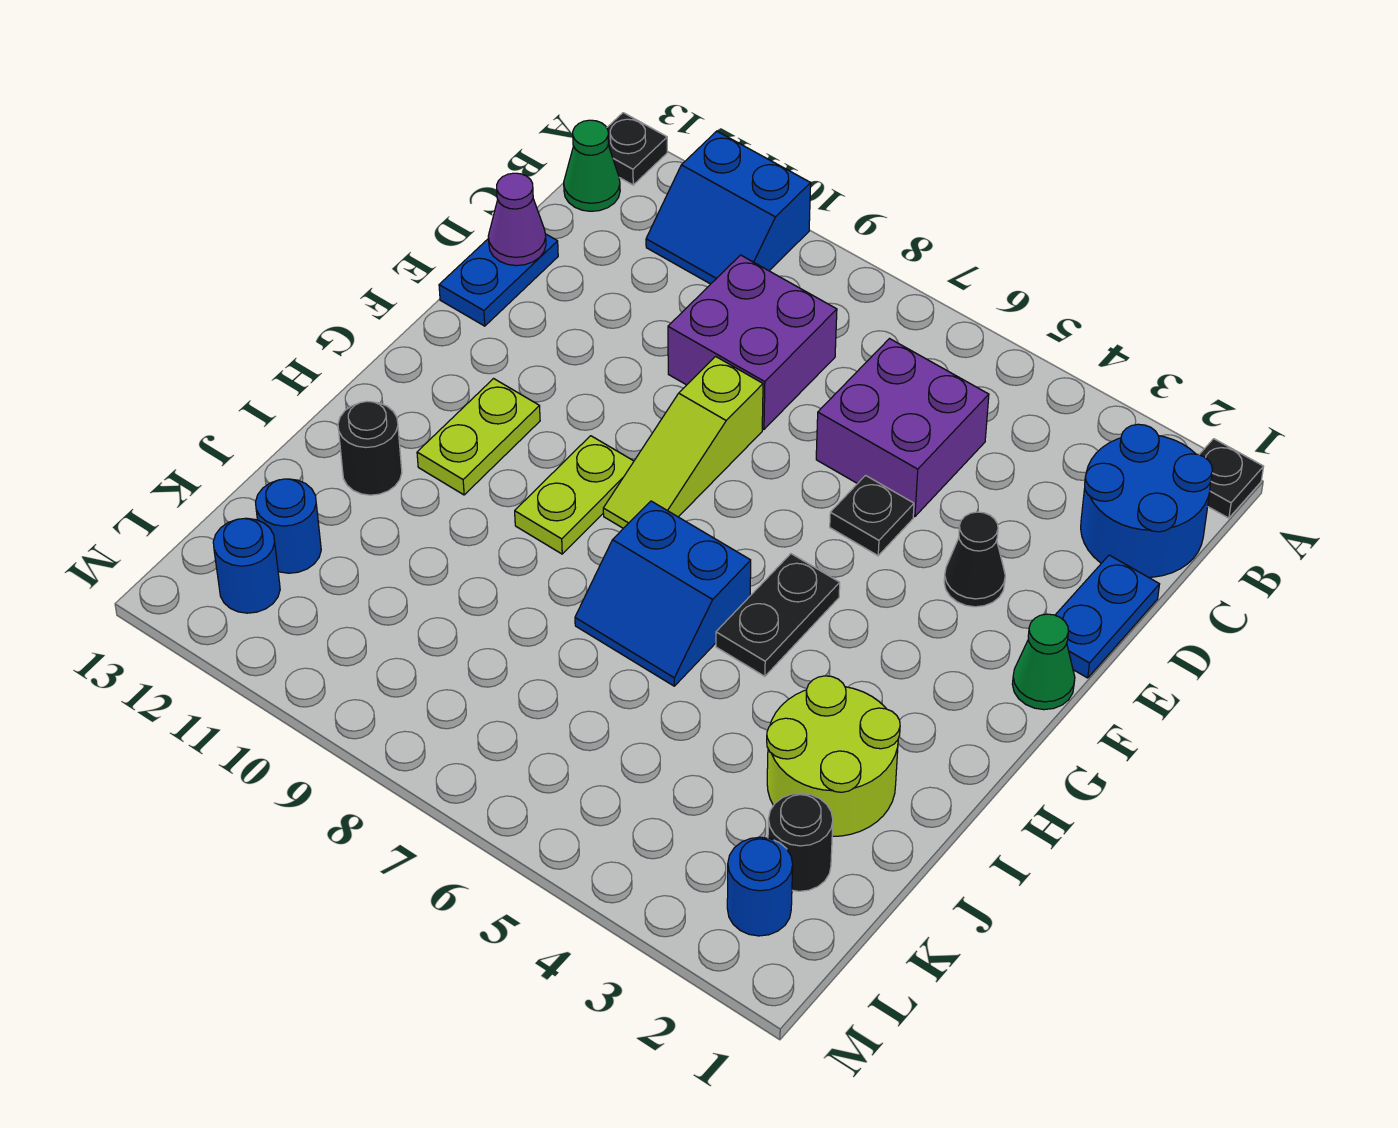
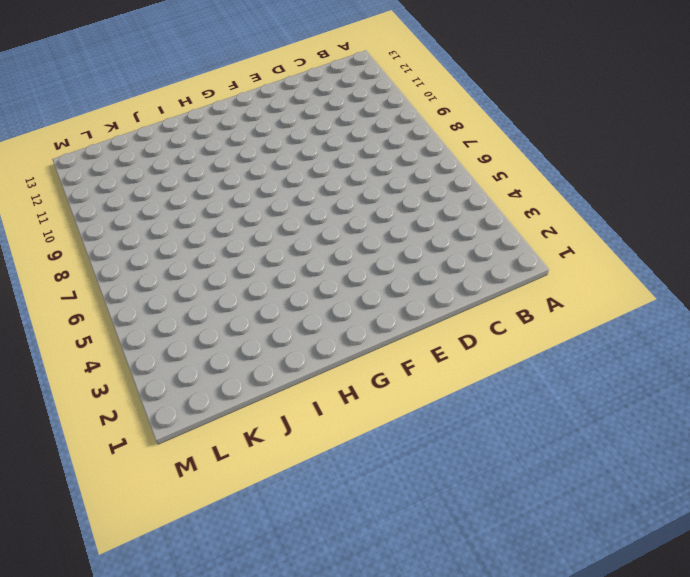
none -> black 1x1 plate [1199,439,1264,518]
none -> blue 2x2 slope [646,131,811,284]
none -> black 1x1 plate [607,113,667,185]

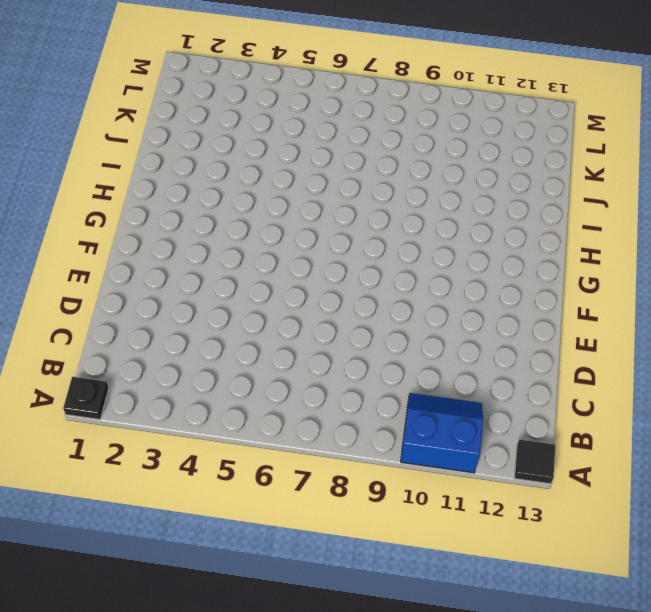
black 1x1 tile [515,440,555,484] -> black 1x1 plate [607,113,667,185]
none -> blue 2x2 round brick [1081,424,1212,577]
none -> green 1x1 cone [564,120,620,211]
none -> purple 2x2 brick [816,339,989,517]

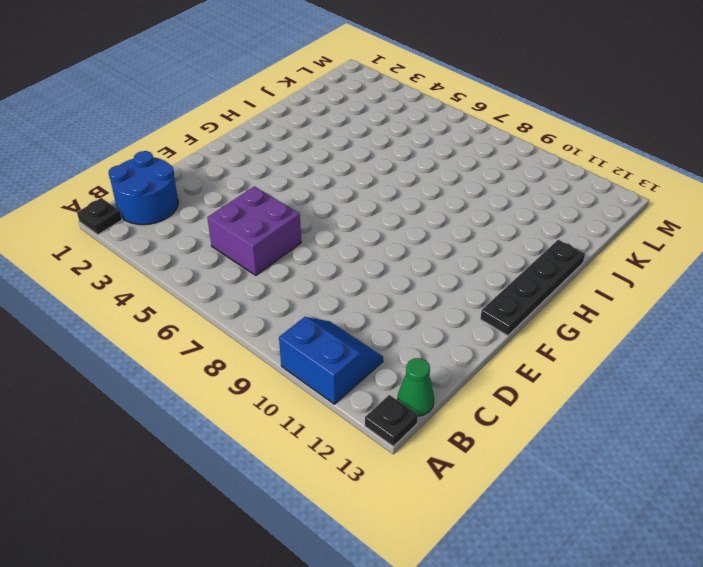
black 1x4 plate [480,240,585,336] -> none
none -> purple 2x2 brick [668,255,837,429]
none -> blue 1x2 plate [1055,555,1160,678]
none -> blue 1x2 plate [439,234,558,326]

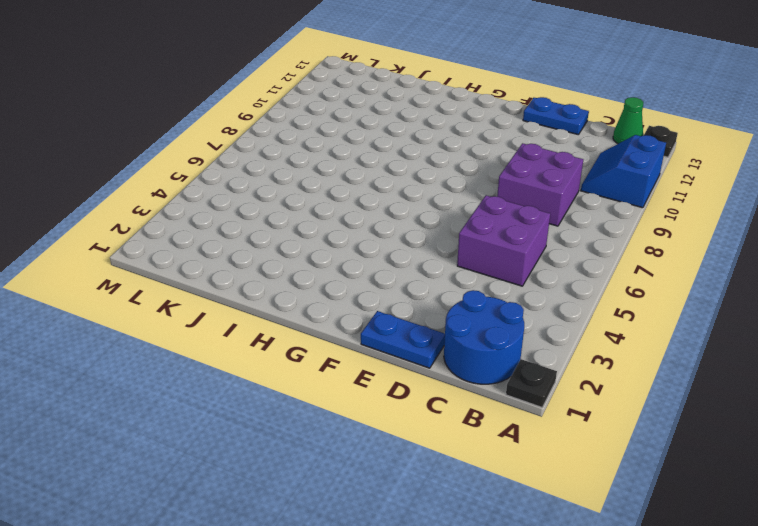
none -> black 1x1 cone [944,512,1005,607]
none -> black 1x1 plate [830,475,914,556]
none -> lime 1x3 slope [603,357,763,528]

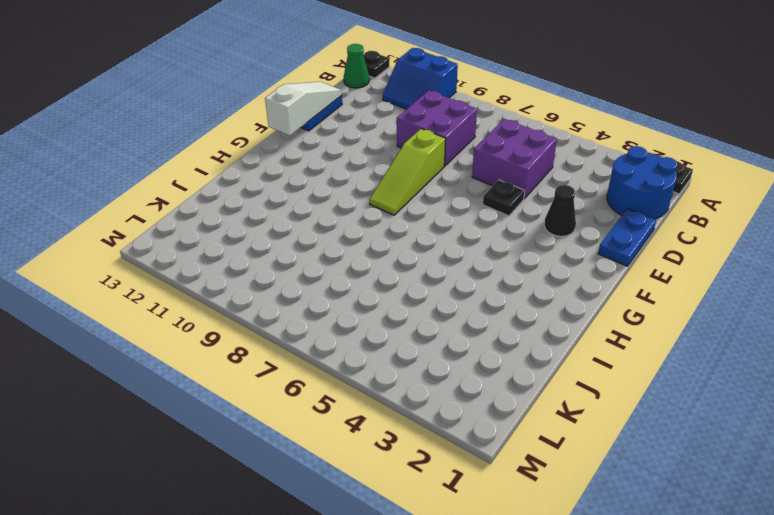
white 1x3 slope [265,82,342,136] -> purple 1x1 cone [488,173,546,266]
none -> green 1x1 cone [1012,614,1075,710]
none -> black 1x2 plate [716,554,840,676]
none -> lime 1x2 plate [515,436,634,554]

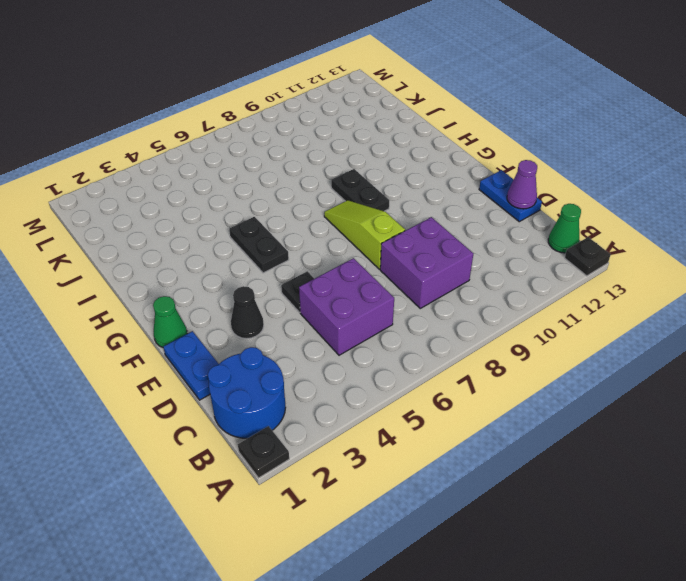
black 1x2 plate [331,169,389,211] -> lime 1x2 plate [515,436,634,554]
none -> blue 2x2 slope [646,131,811,284]
none -> lime 1x2 plate [417,379,540,495]
none -> blue 2x2 slope [575,501,751,686]

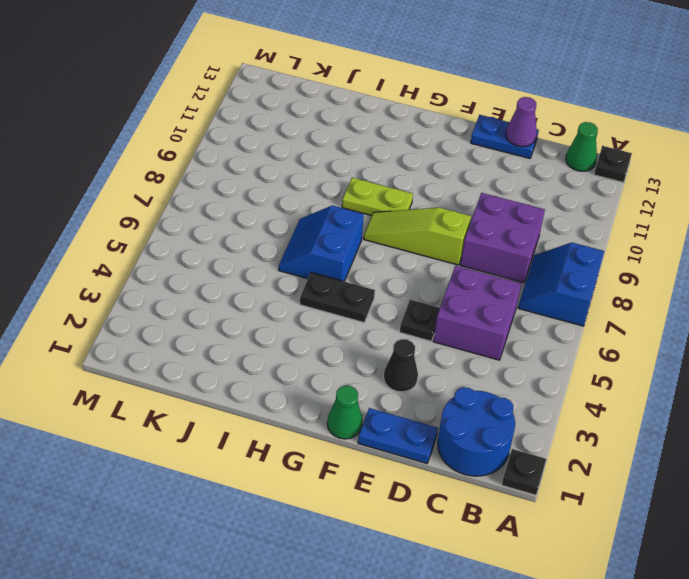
blue 2x2 slope [518,243,604,326] -> blue 2x2 slope moved to [646,131,811,284]
none -> lime 1x2 plate [417,379,540,495]
none -> lime 2x2 round brick [767,676,900,836]
none -> black 1x1 round brick [338,401,402,495]

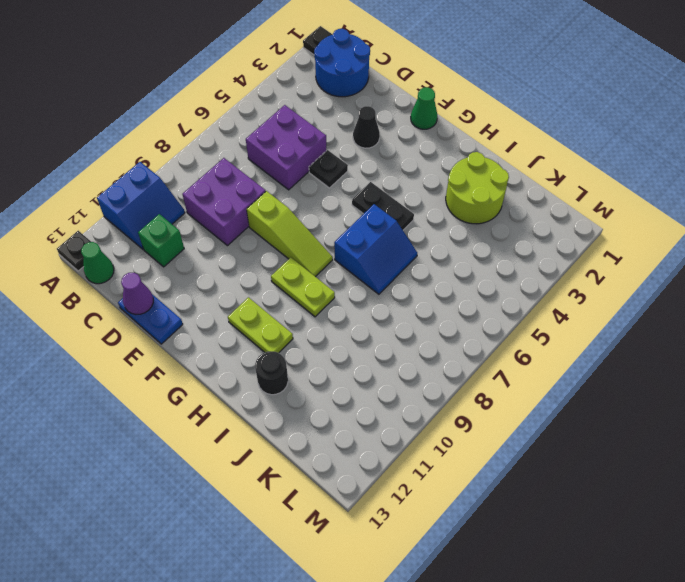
green 1x1 brick [138,214,184,267] -> none
none -> blue 1x2 plate [1055,555,1160,678]
none -> black 1x1 round brick [768,793,833,891]
none -> blue 1x1 round brick [256,479,321,573]

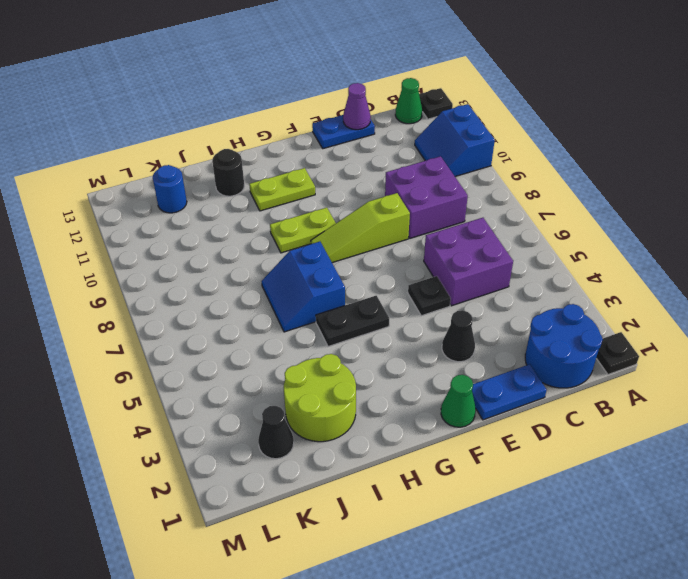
black 1x1 cone [258,406,294,459] -> black 1x1 round brick [768,793,833,891]
none -> blue 1x1 round brick [727,837,793,936]
none -> blue 1x1 round brick [213,518,280,613]

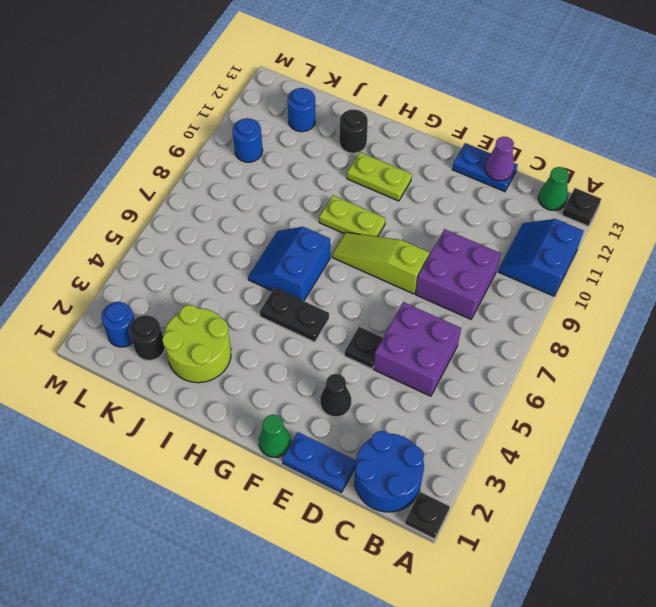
blue 1x1 round brick [233,118,263,162] -> blue 1x1 round brick moved to [213,518,280,613]

